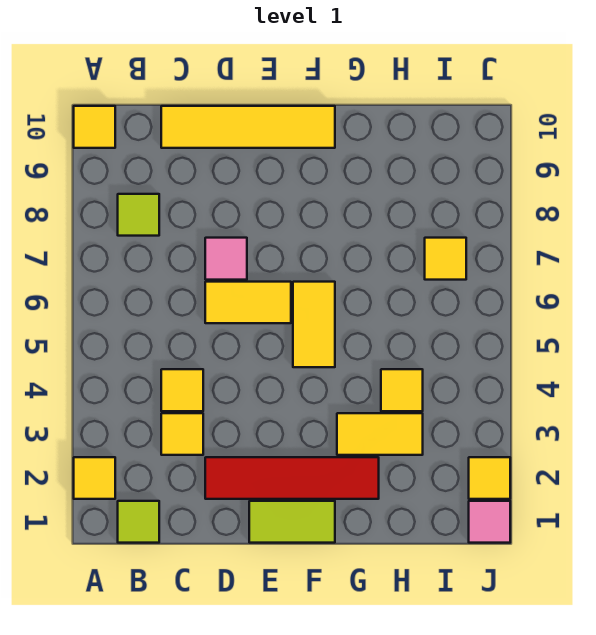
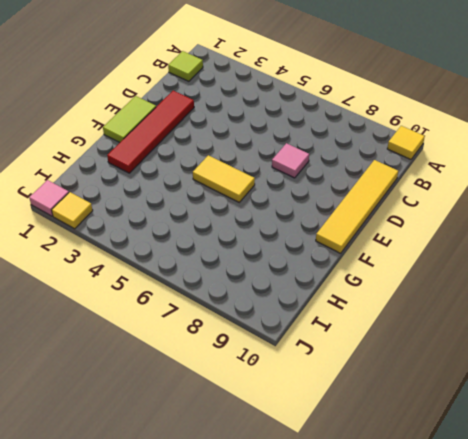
none -> yellow 1x1 tile [74,457,115,499]
none -> lime 1x1 tile [118,194,159,236]
none -> yellow 1x1 tile [161,413,203,455]

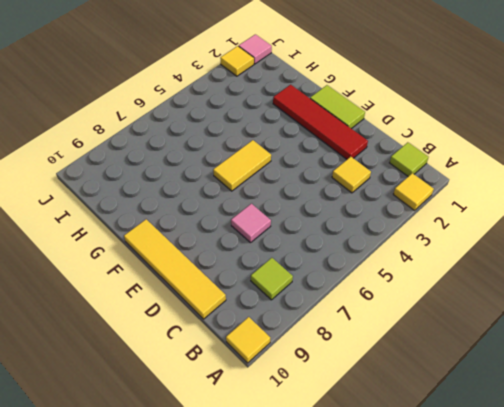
none -> yellow 1x1 tile [161,369,203,411]
none -> yellow 1x2 tile [205,282,291,323]
none -> yellow 1x2 tile [337,413,423,455]

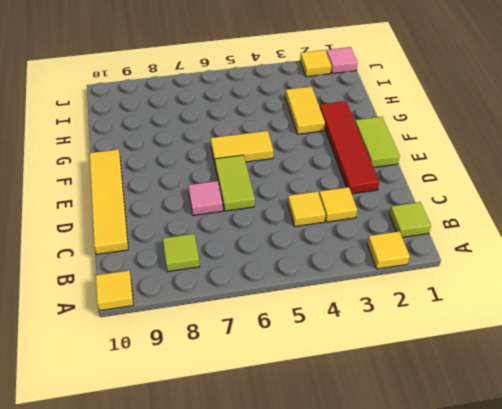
lime 1x2 tile [215,155,255,211] -> yellow 1x2 tile [205,282,291,323]
none -> yellow 1x1 tile [381,369,423,411]
none -> yellow 1x1 tile [425,238,466,280]

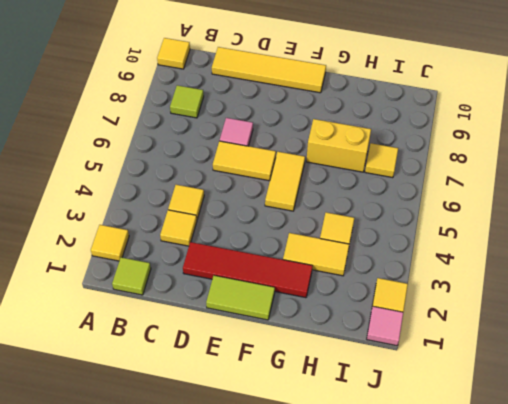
yellow 1x2 brick [306,119,371,172] -> none

